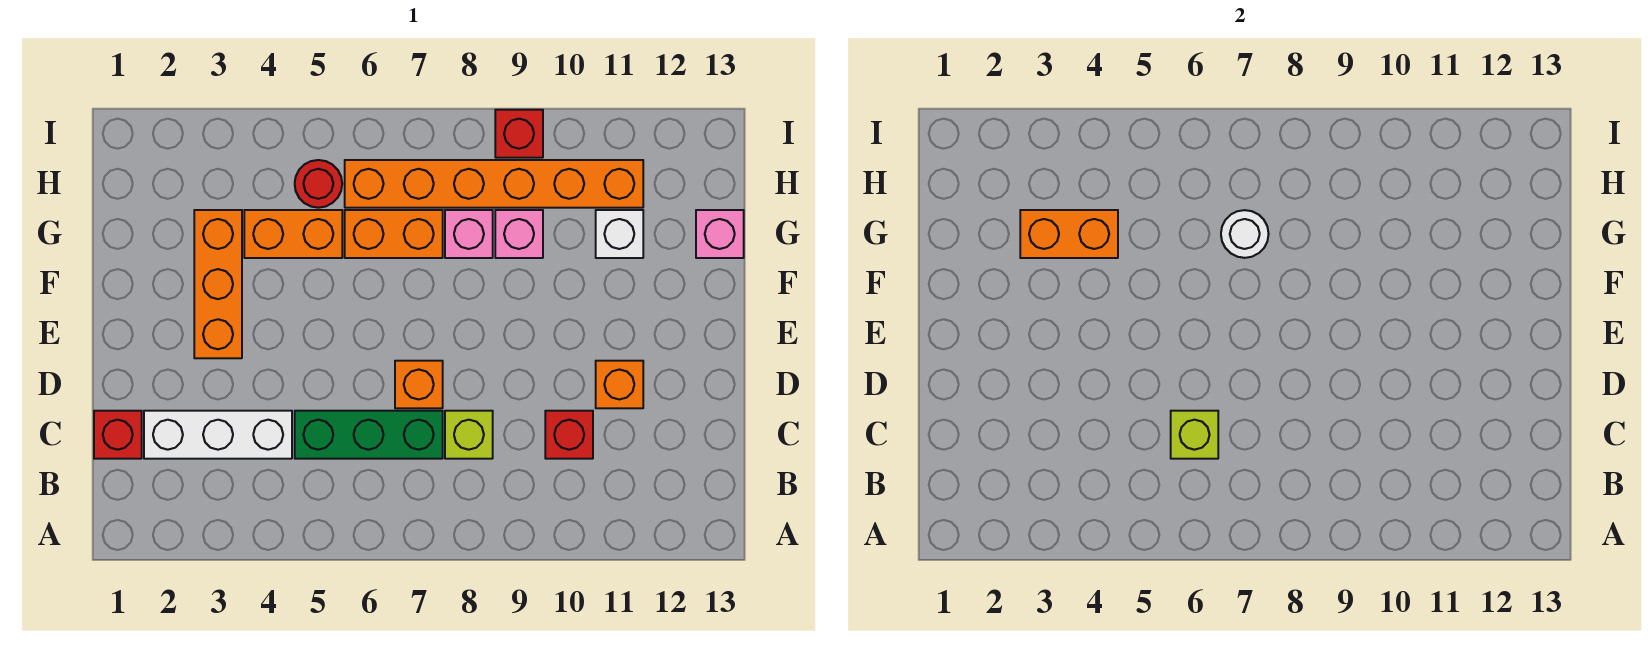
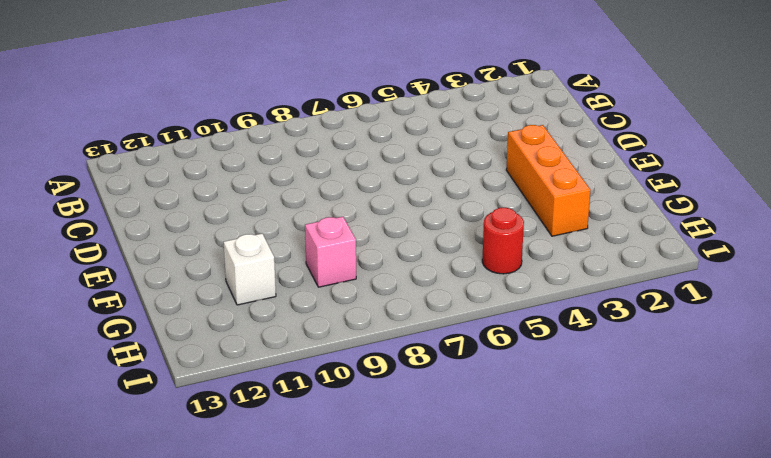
none -> red 1x1 brick [94,411,142,459]
none -> white 1x3 brick [144,411,292,459]
none -> green 1x3 brick [295,411,443,459]

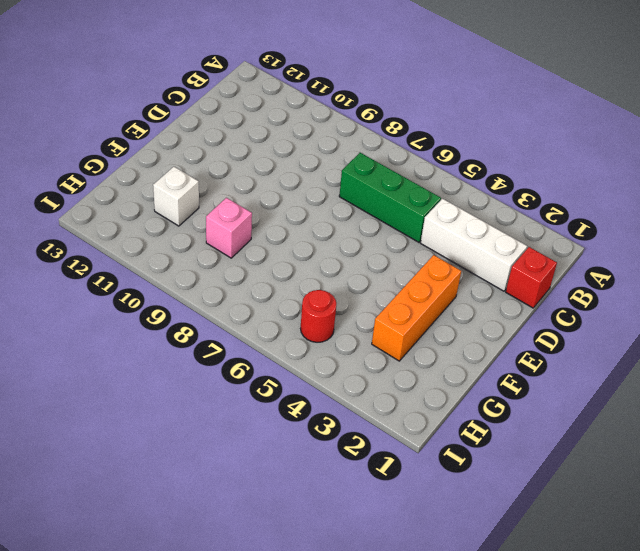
none -> lime 1x1 brick [445,411,493,459]
none -> red 1x1 brick [545,411,593,459]
none -> orange 1x1 brick [395,361,443,408]

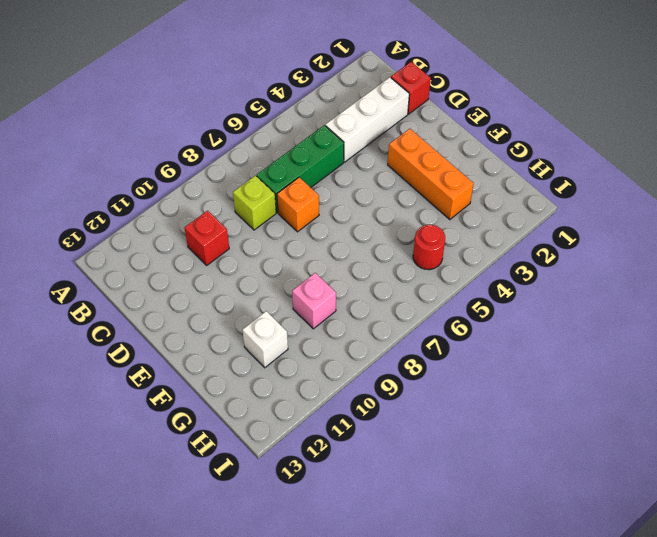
none -> orange 1x1 brick [596,361,643,408]
none -> orange 1x2 brick [244,210,342,258]
none -> orange 1x2 brick [345,210,443,258]

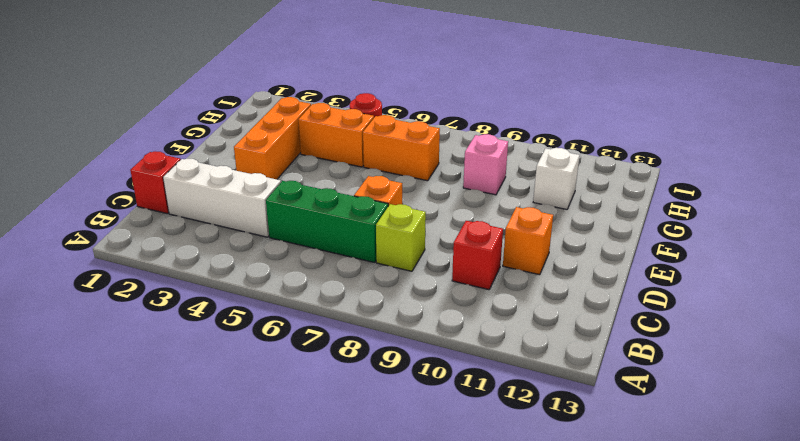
none -> pink 1x1 brick [445,210,493,258]
none -> pink 1x1 brick [696,210,744,258]
none -> orange 1x6 brick [345,160,643,208]

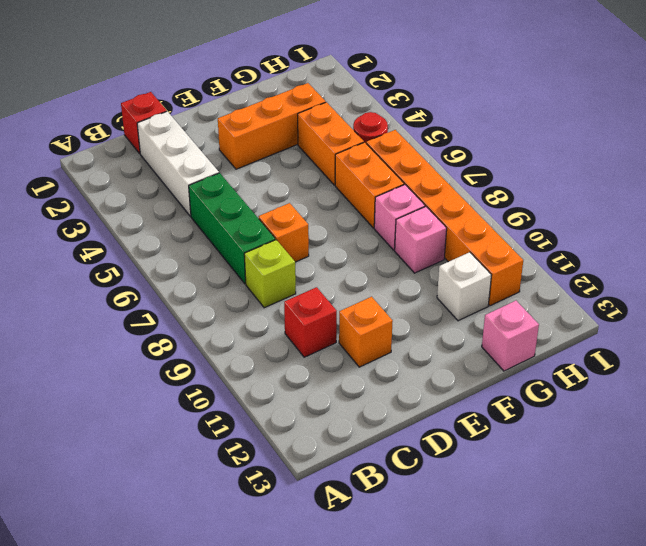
none -> red 1x1 brick [495,110,543,158]
none -> lime 1x1 brick [1171,411,1218,459]
none -> orange 1x2 brick [1020,210,1118,258]

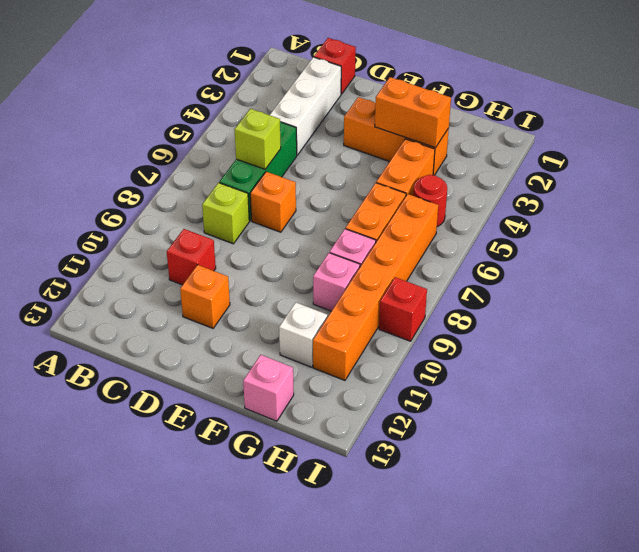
orange 1x2 brick [375,77,451,148] -> orange 1x2 brick turned to [1020,210,1118,258]
none -> white 1x1 round brick [1221,210,1269,258]

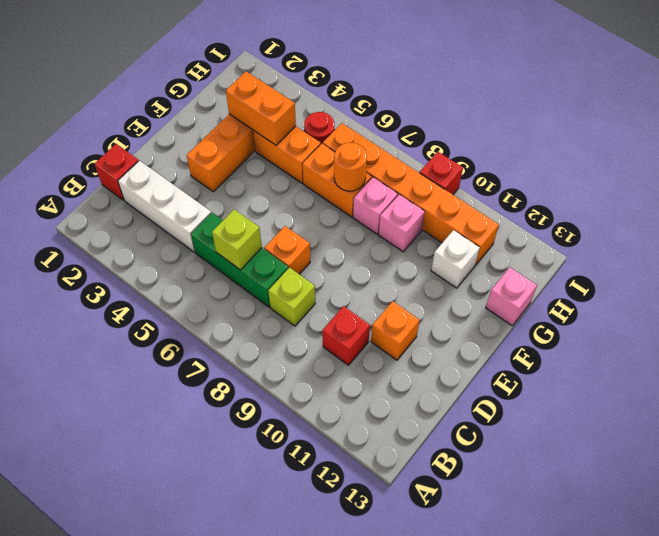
orange 1x1 round brick [334,143,367,191] -> white 1x1 round brick [1221,210,1269,258]

